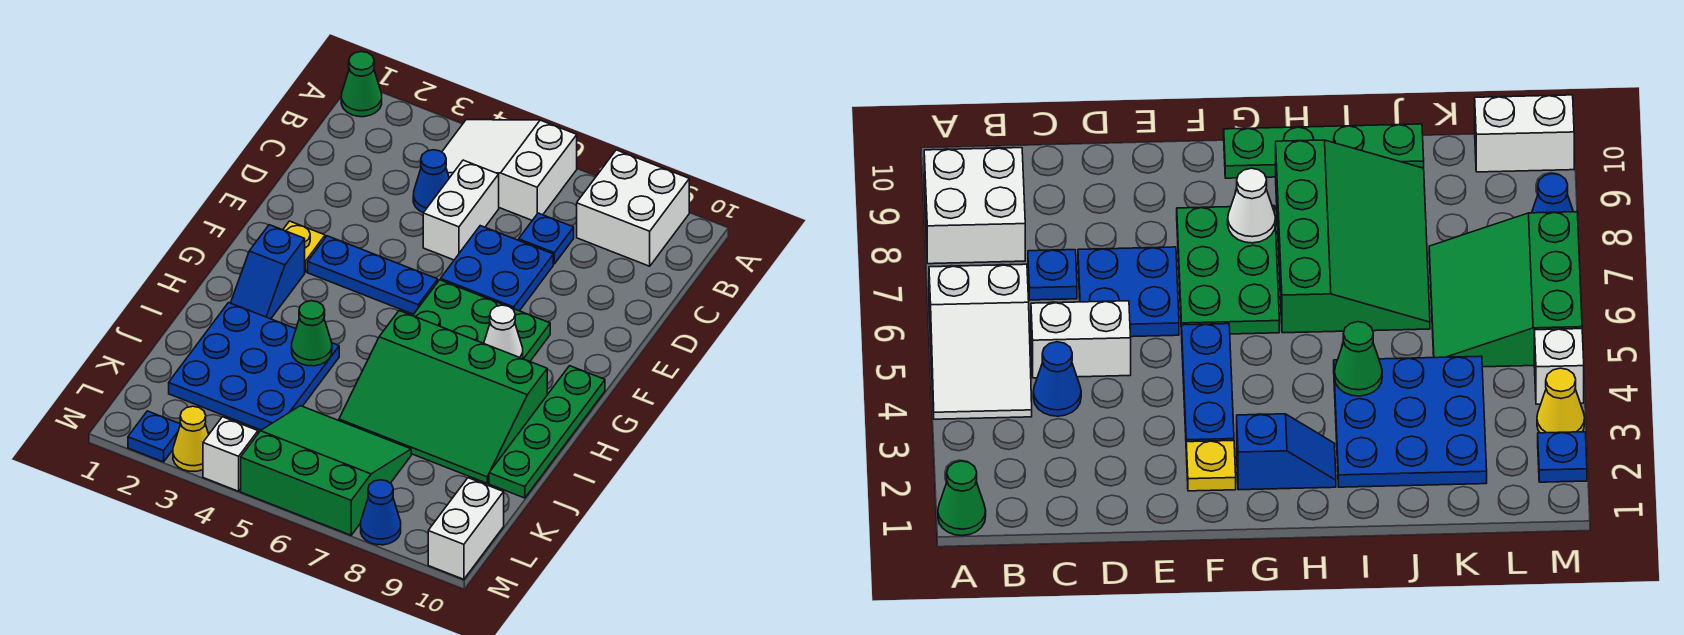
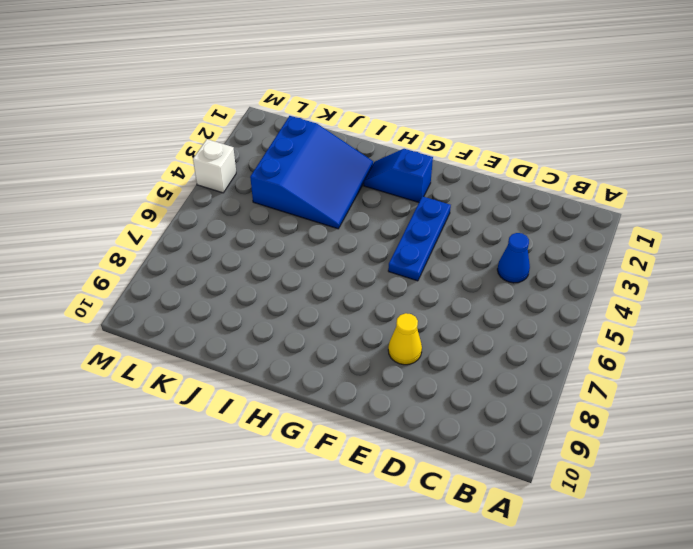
yellow 1x1 cone [388,313,422,365] -> yellow 1x1 cone moved to [173,406,209,471]
blue 3x3 slope [250,116,373,229] -> blue 3x3 plate [169,303,339,430]
none -> green 1x1 cone [341,52,382,117]
none -> white 2x3 slope [442,120,577,220]
none -> white 2x2 brick [577,150,689,266]

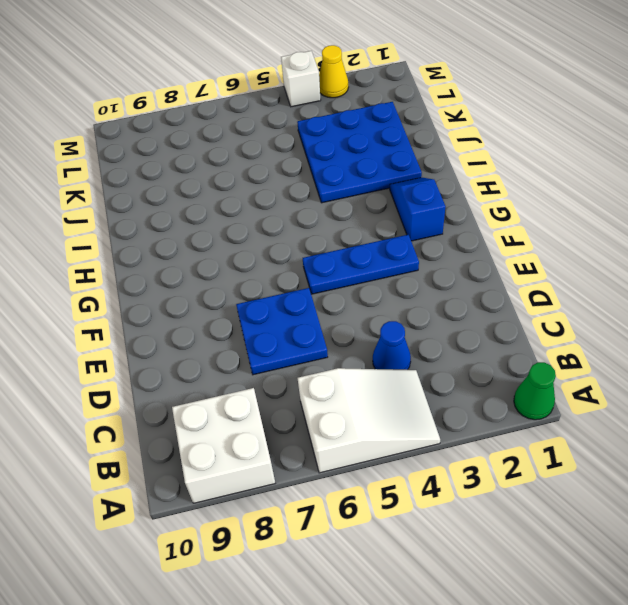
none -> white 1x2 brick [423,160,499,260]
none -> blue 1x1 plate [519,213,574,264]
none -> yellow 1x1 plate [283,221,325,272]

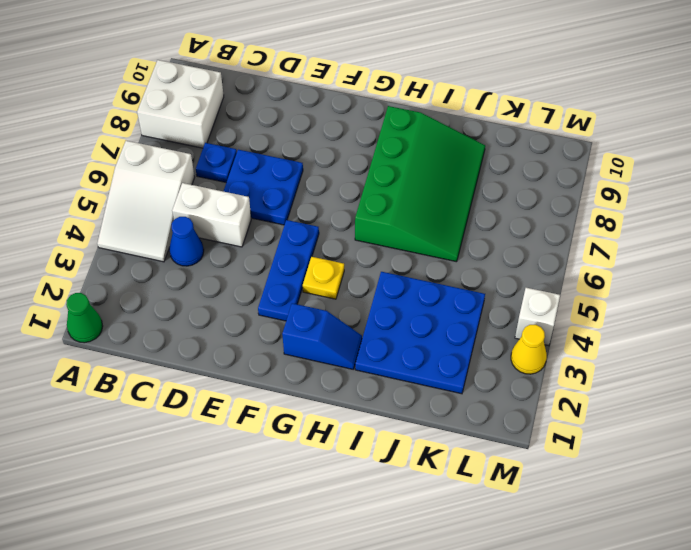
yellow 1x1 plate [303,257,344,299] -> yellow 1x1 plate moved to [283,221,325,272]
none -> green 2x3 plate [413,280,550,361]
none -> green 1x4 plate [489,366,605,498]
none -> green 3x3 slope [241,406,411,535]

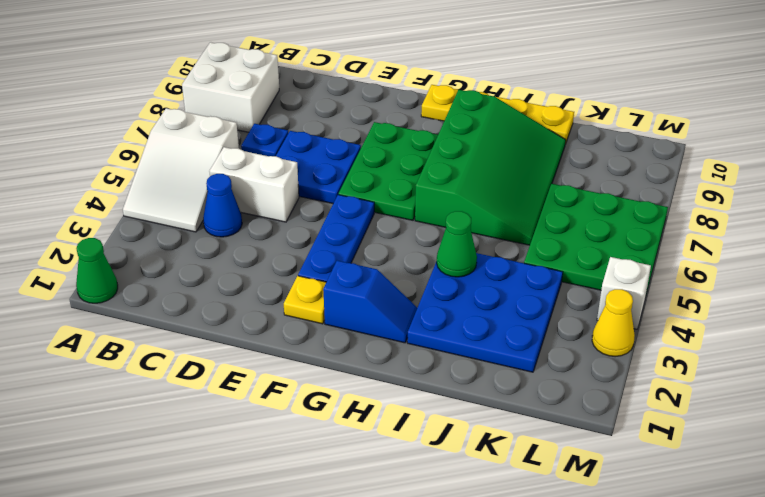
yellow 1x4 plate [421,85,574,144] -> green 1x4 plate [489,366,605,498]
green 3x3 plate [524,184,668,294] -> green 3x3 slope [241,406,411,535]
none -> white 1x2 brick [428,478,504,579]
none -> blue 1x1 plate [128,411,180,462]
none -> blue 1x1 cone [361,480,401,545]

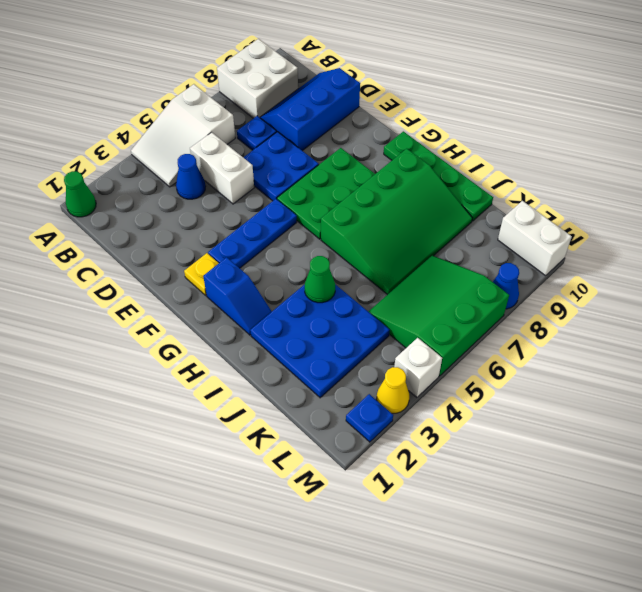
blue 2x3 slope [260,68,360,151] -> none
none -> white 1x1 cone [484,305,523,358]

